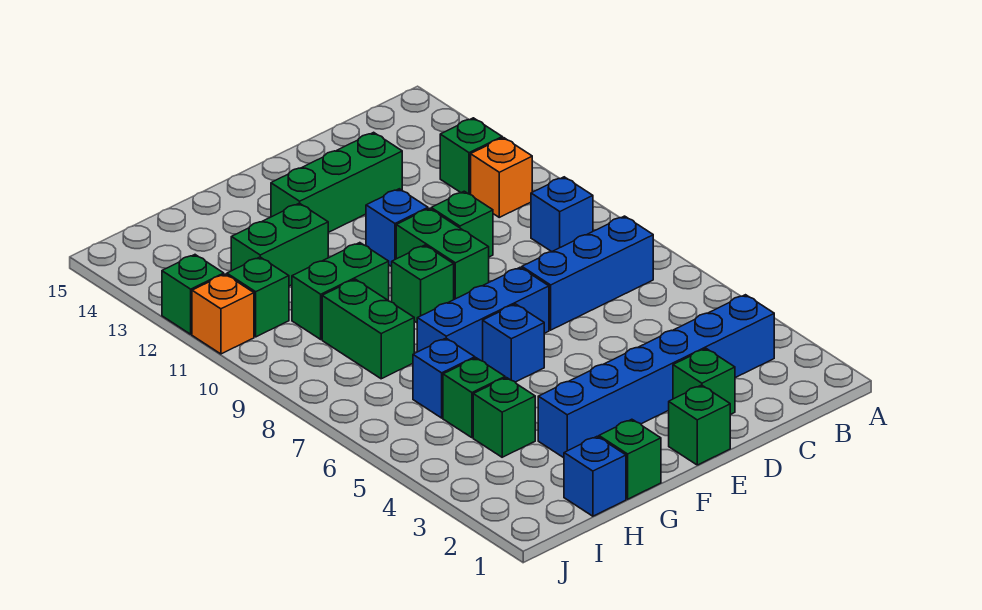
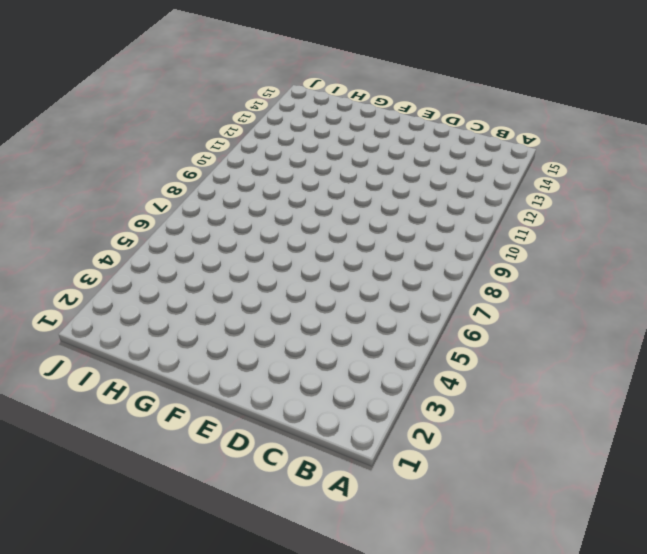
none -> blue 1x6 brick [538,295,774,458]
none -> blue 1x3 brick [522,216,653,330]
none -> blue 1x1 brick [531,177,593,252]

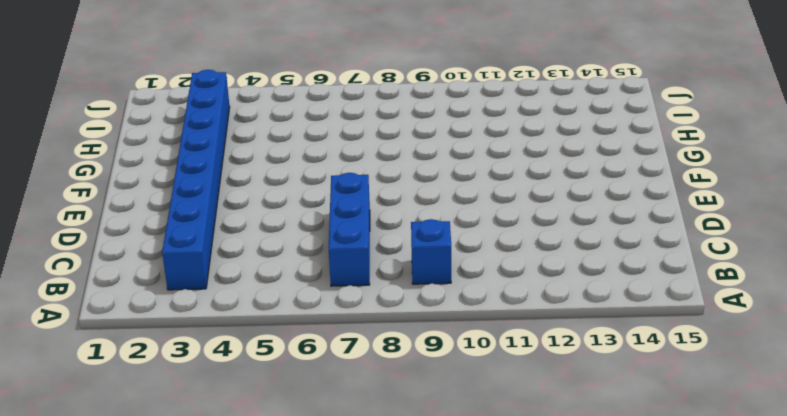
blue 1x8 brick [162,70,230,290] -> blue 1x6 brick [538,295,774,458]
none -> orange 1x1 brick [471,138,532,217]
none -> green 1x1 brick [440,118,502,195]
none -> green 1x1 brick [673,349,735,415]

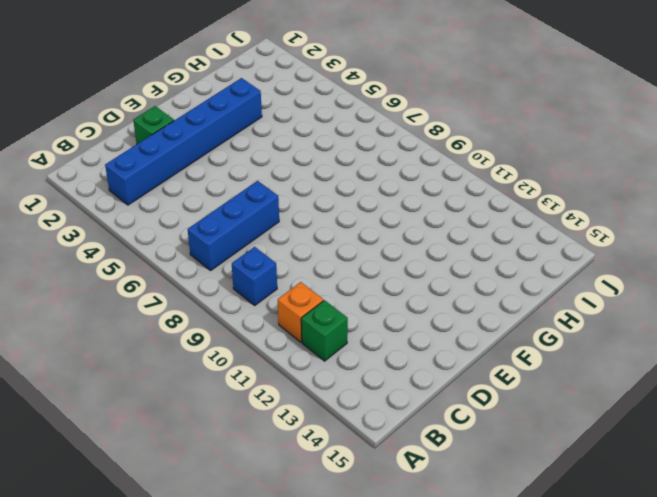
none -> green 1x1 brick [431,191,493,257]
none -> green 1x3 brick [271,132,402,232]
none -> green 1x1 brick [669,385,730,465]

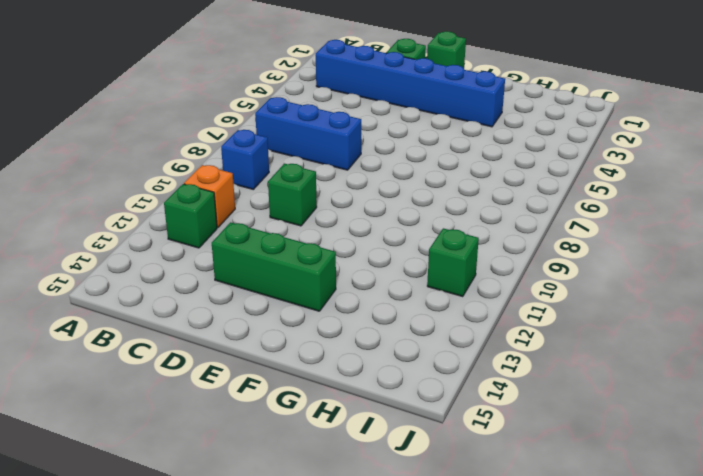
none -> blue 1x3 brick [417,267,549,361]
none -> green 1x2 brick [396,208,489,299]
none -> blue 1x1 brick [366,189,428,267]

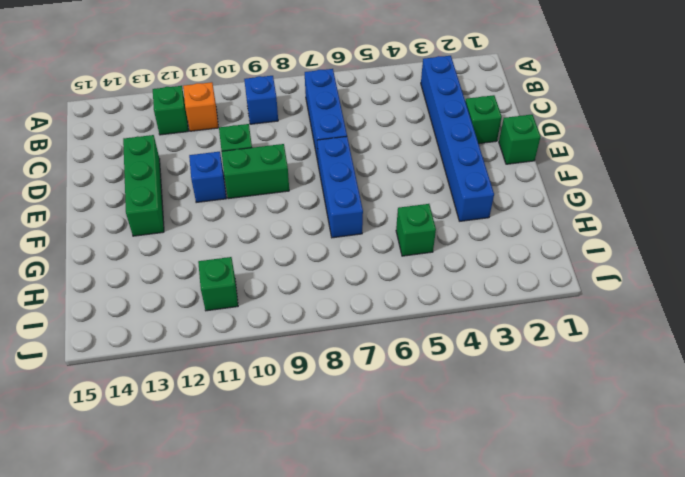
none -> blue 1x1 brick [483,304,544,382]
none -> green 1x1 brick [392,245,454,323]
none -> green 1x1 brick [599,419,661,499]

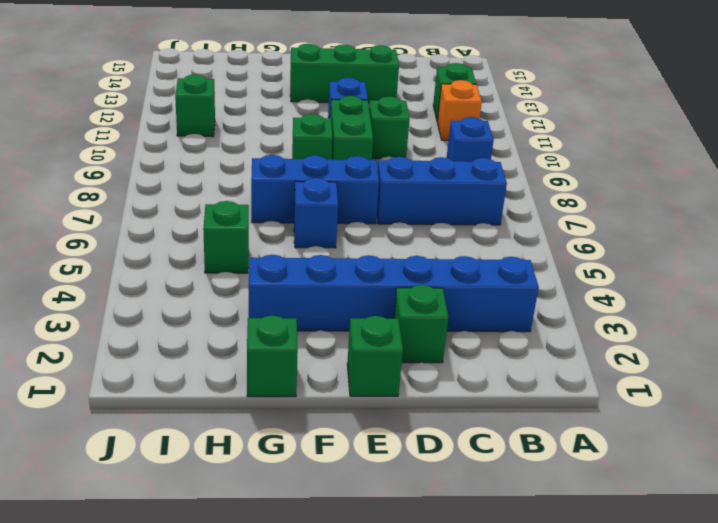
none -> green 1x2 brick [292,243,389,339]
none -> green 1x2 brick [231,203,328,286]
none -> blue 1x1 brick [564,436,626,516]

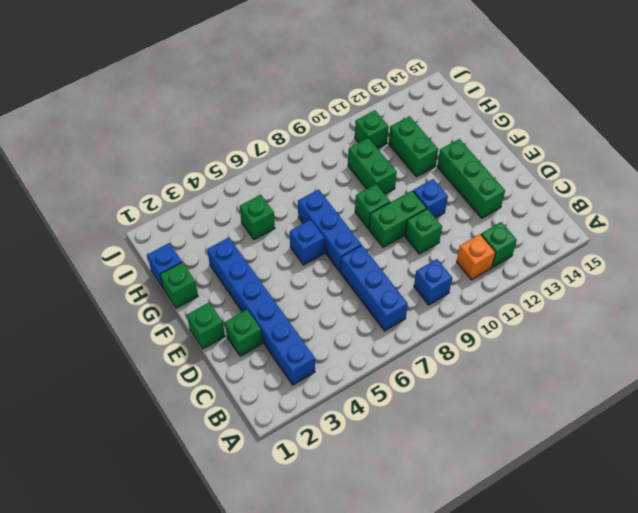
none -> green 1x1 brick [473,378,535,457]
none -> blue 1x1 brick [413,338,475,418]
none -> green 1x2 brick [322,279,414,379]

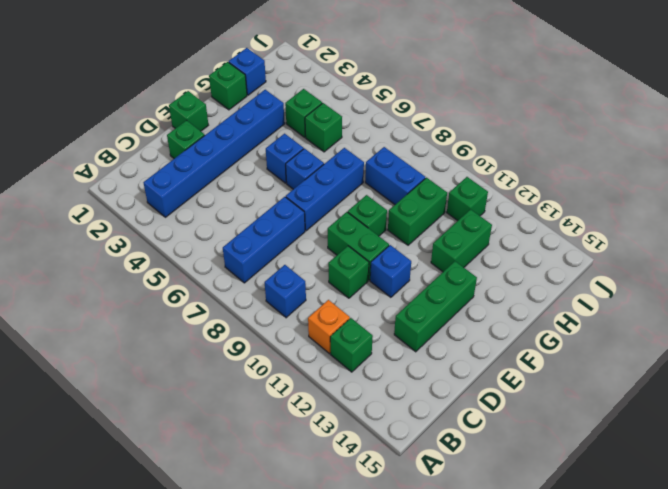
blue 1x1 brick [266,134,304,183] -> blue 1x1 brick moved to [413,338,475,418]
blue 1x2 brick [365,147,425,204] -> green 1x2 brick [322,279,414,379]
none -> orange 1x1 brick [192,274,254,354]
none -> green 1x1 brick [162,255,224,334]

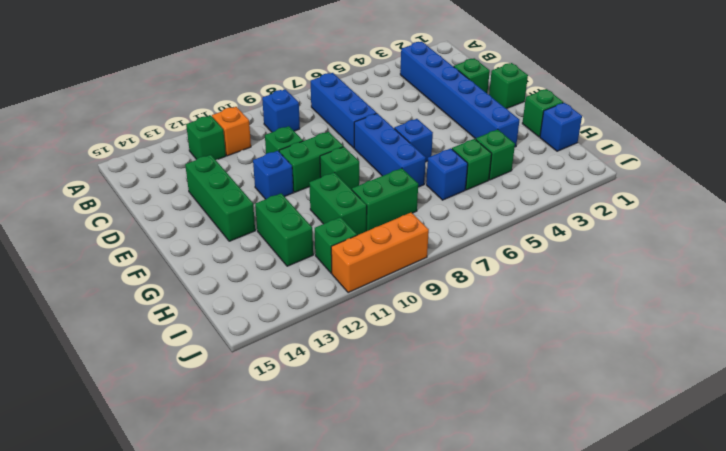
orange 1x3 brick [331,213,429,293] -> orange 1x1 brick [192,274,254,354]
none -> green 1x1 brick [162,255,224,334]

